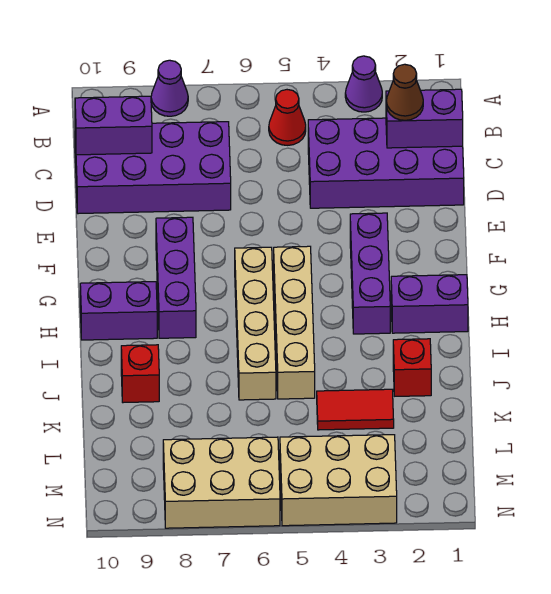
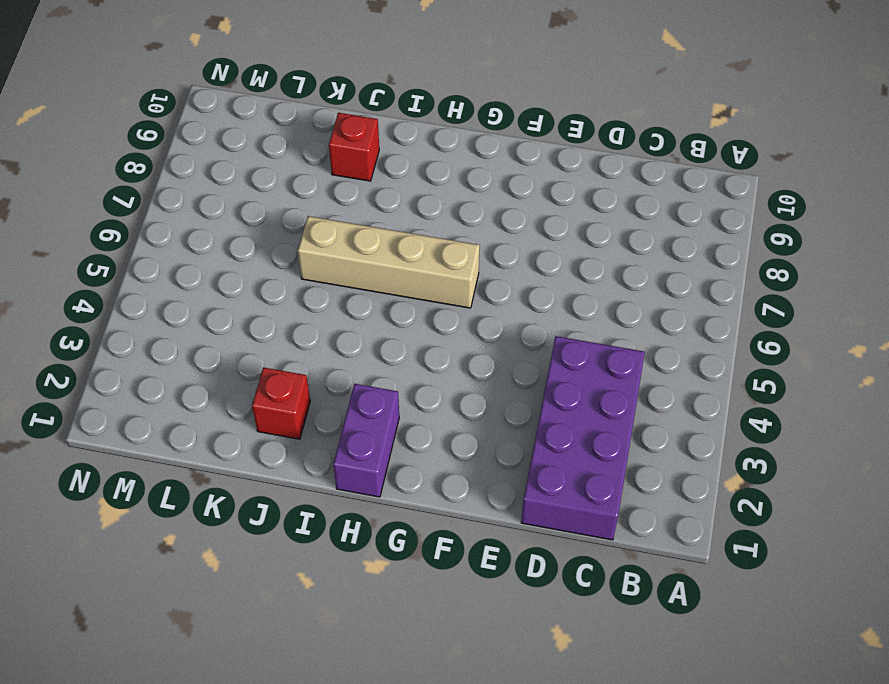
none -> purple 1x1 cone [345,56,382,112]
none -> purple 1x1 cone [151,60,188,116]
none -> red 1x1 cone [269,90,306,145]

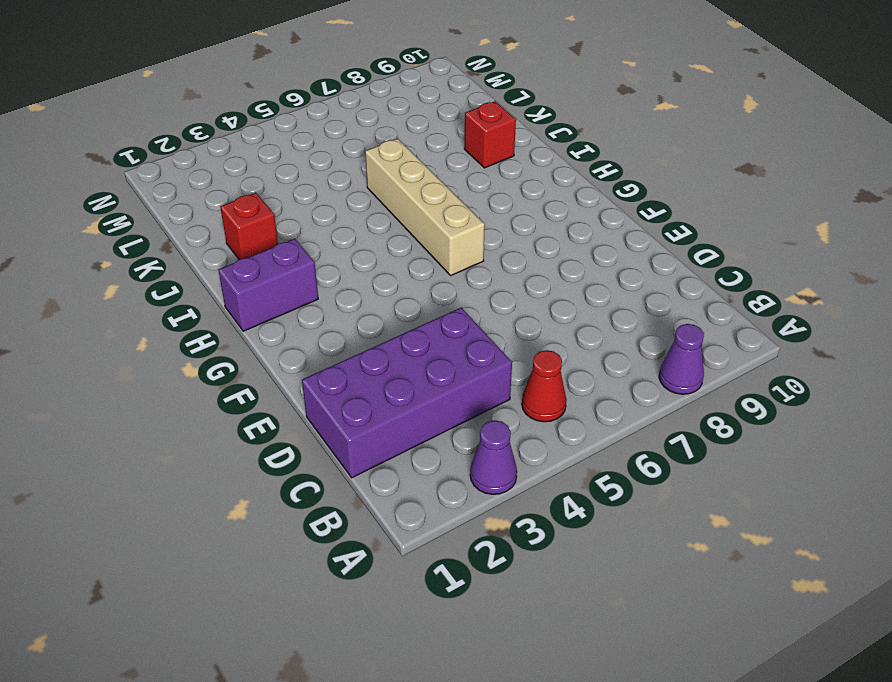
none -> purple 2x4 brick [75,122,231,214]
none -> purple 1x3 brick [350,213,390,334]
none -> purple 1x3 brick [156,217,196,338]

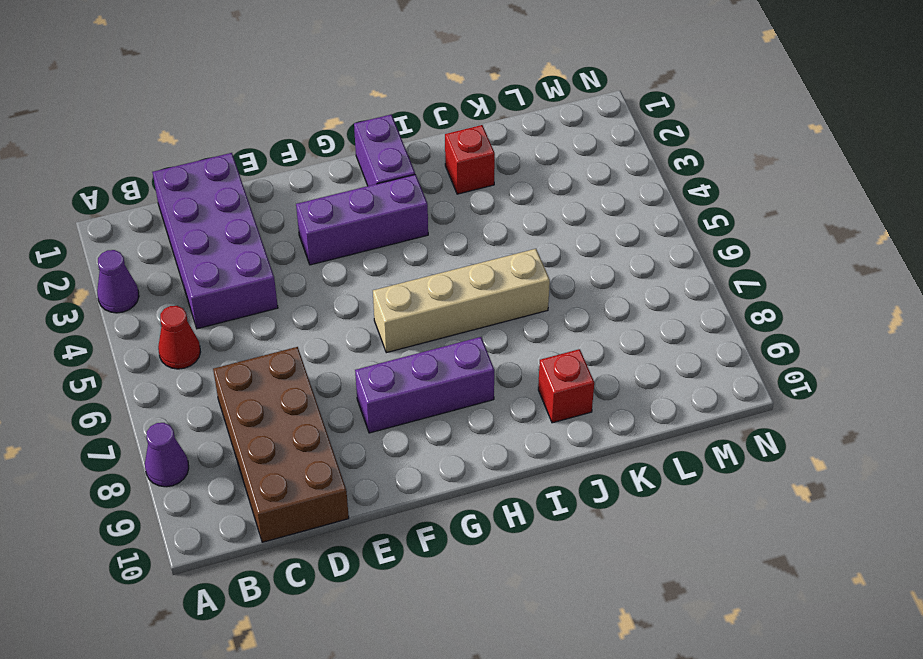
brown 2x4 brick [213,347,349,542] -> purple 2x4 brick [75,122,231,214]
none -> tan 1x4 brick [274,246,315,399]
none -> purple 1x2 brick [80,282,157,340]
none -> red 1x2 tile [317,389,394,430]

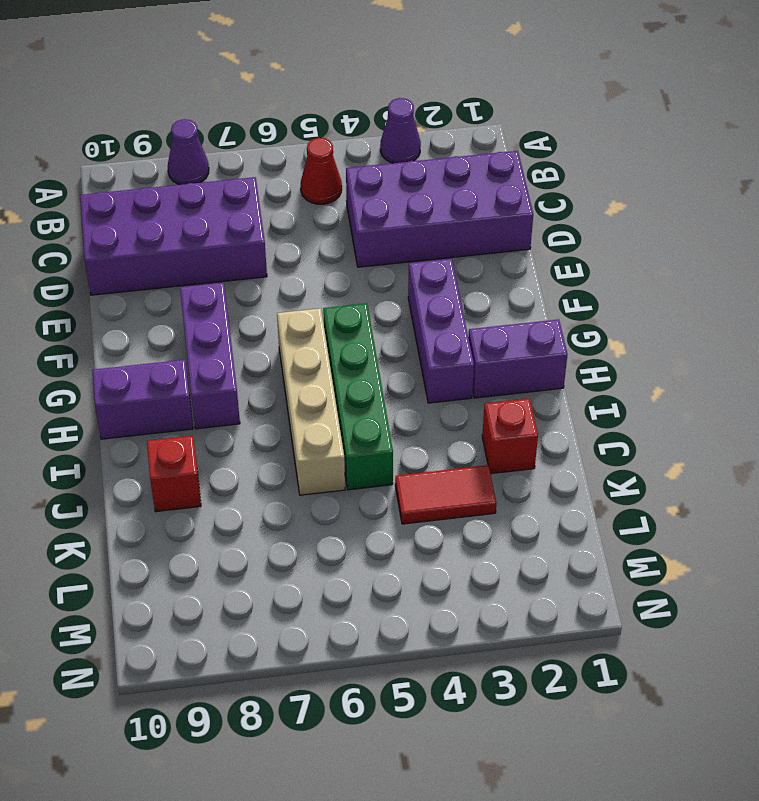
green 1x4 brick [323,303,393,490] -> tan 1x4 brick [274,246,315,399]
none -> tan 2x3 brick [280,435,397,526]
none -> tan 2x3 brick [163,437,280,528]
none -> purple 1x2 brick [386,89,463,148]

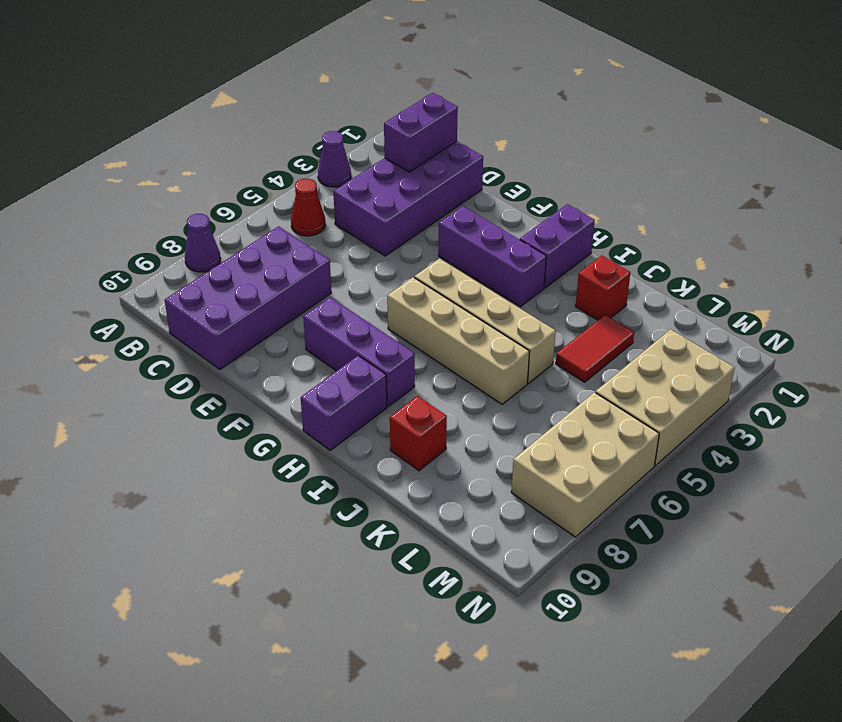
none -> purple 1x2 brick [75,96,152,155]
none -> brown 1x1 cone [386,64,423,120]

